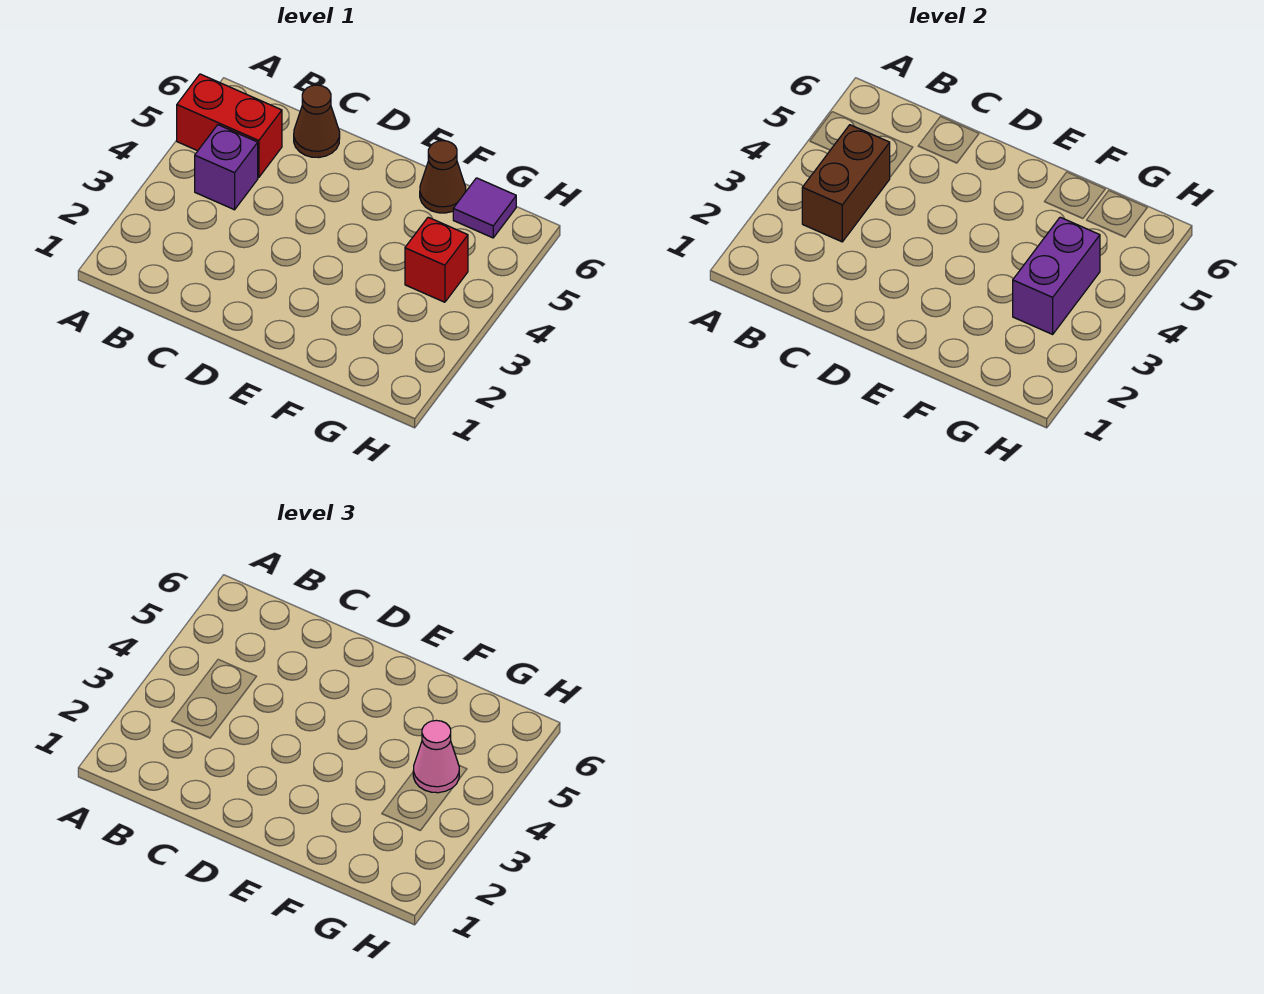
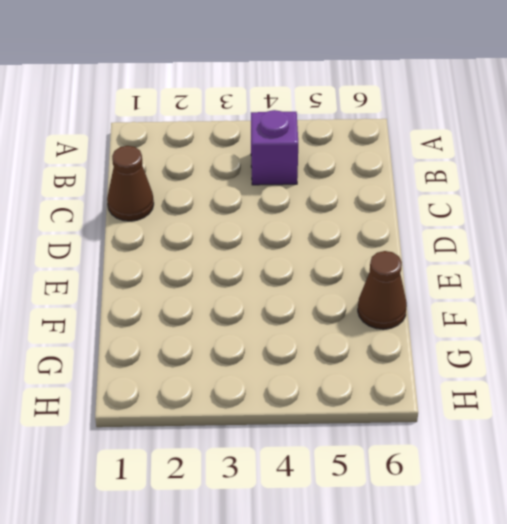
brown 1x1 cone [107,146,154,221] -> brown 1x1 cone moved to [294,85,340,158]
none -> red 1x2 brick [177,74,282,178]
none -> red 1x1 brick [405,217,468,302]

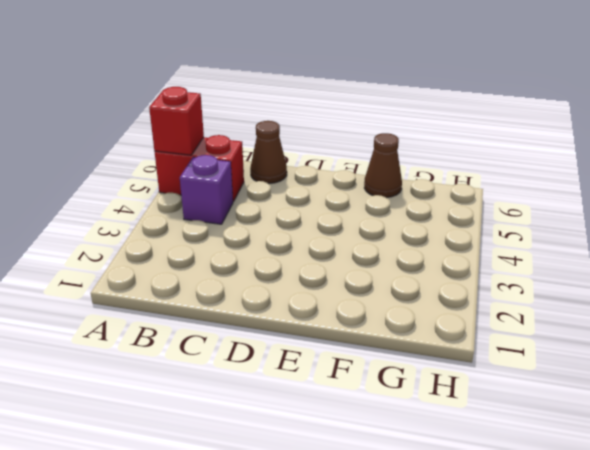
red 1x1 brick [149,87,204,155] -> red 1x1 brick moved to [405,217,468,302]
none -> purple 1x1 tile [453,178,516,238]
none -> brown 1x2 brick [802,125,890,242]

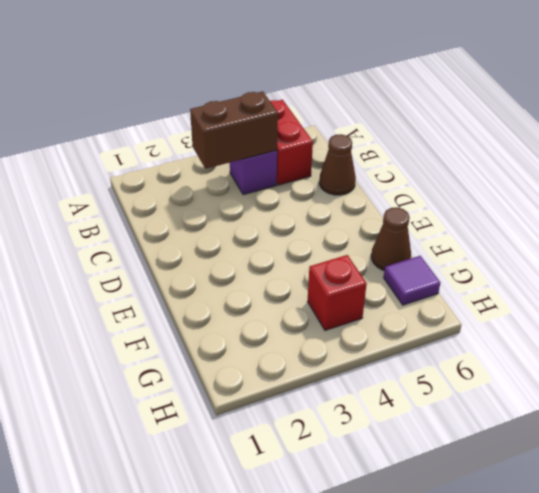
none -> purple 1x2 brick [1013,217,1100,334]
none -> pink 1x1 cone [413,720,459,793]

